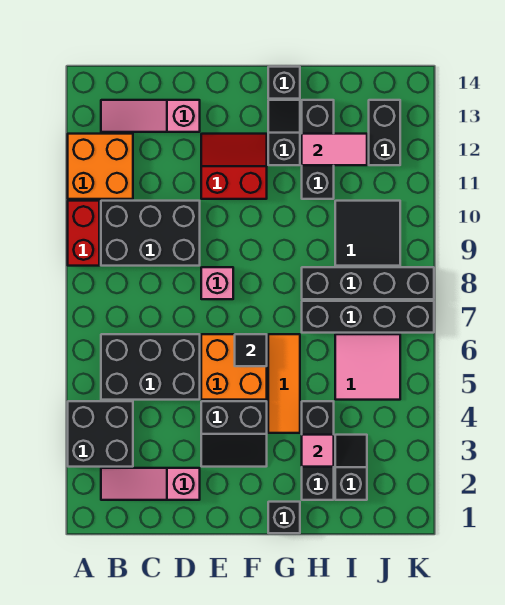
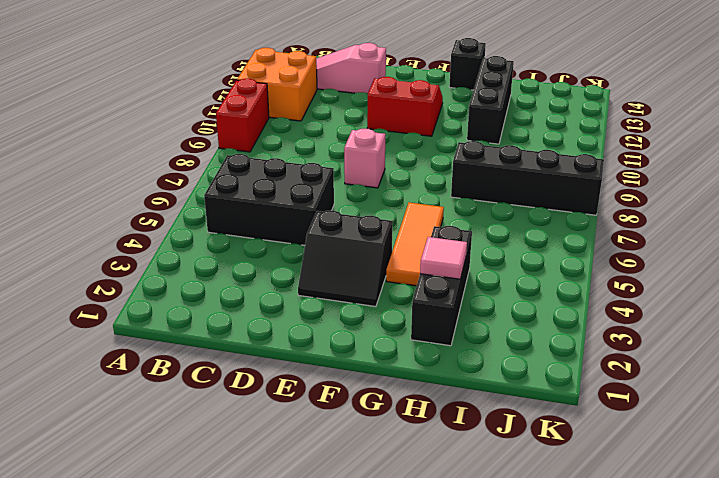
none -> black 2x2 brick [68,401,133,467]
none -> pink 1x3 slope [101,468,200,500]
none -> black 2x3 brick [101,201,200,266]

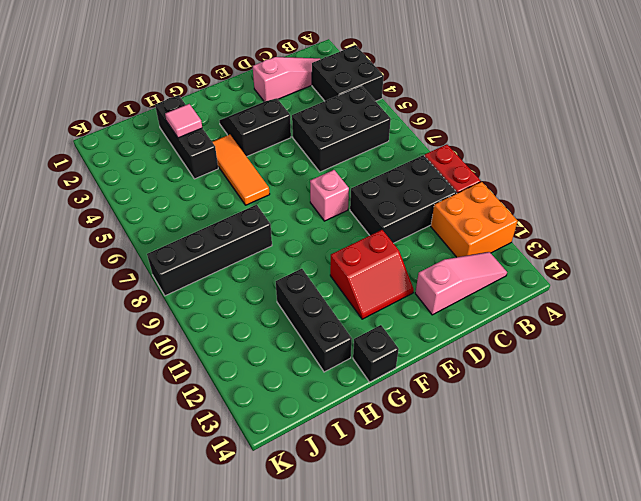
none -> orange 2x2 brick [201,334,267,400]
none -> black 1x1 brick [268,502,300,533]
none -> black 1x2 slope [268,100,300,165]

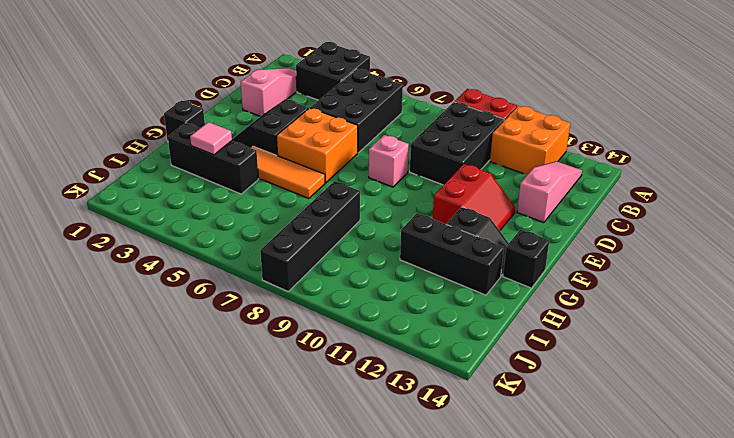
none -> black 1x4 brick [302,301,434,333]
none -> black 1x2 slope [335,435,367,500]
none -> pink 2x2 tile [335,334,400,400]

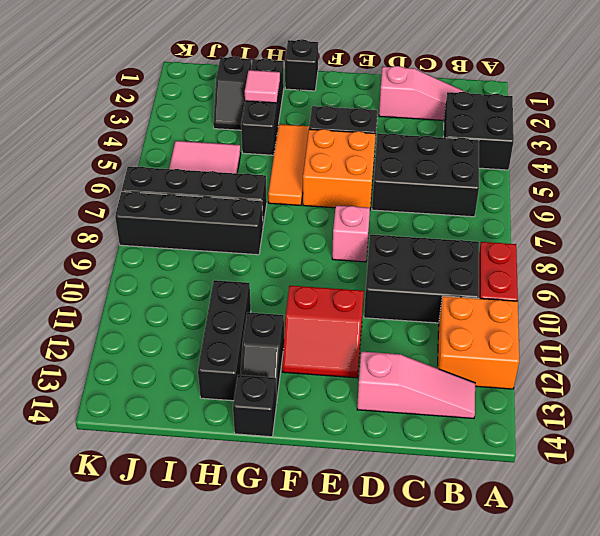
none -> black 2x2 tile [335,201,400,266]
none -> black 1x2 brick [369,100,400,165]
none -> black 1x1 tile [235,334,267,366]

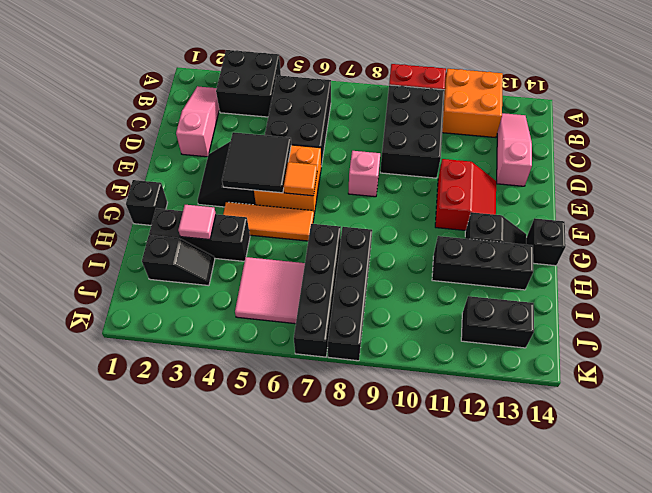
black 2x2 tile [222,132,291,193] -> black 2x2 tile moved to [335,201,400,266]
orange 1x1 tile [284,162,317,196] -> black 1x1 tile [235,334,267,366]
none -> pink 1x2 tile [302,134,367,165]

